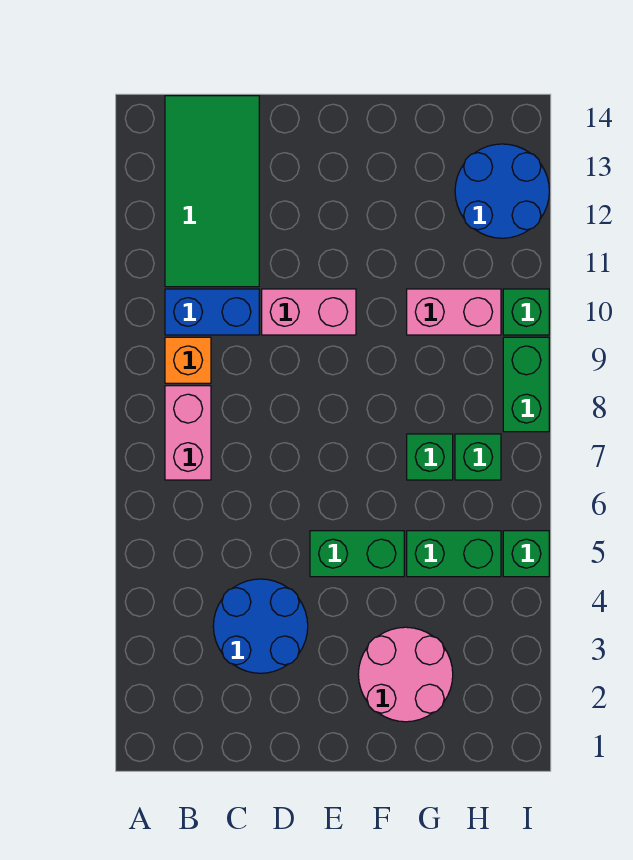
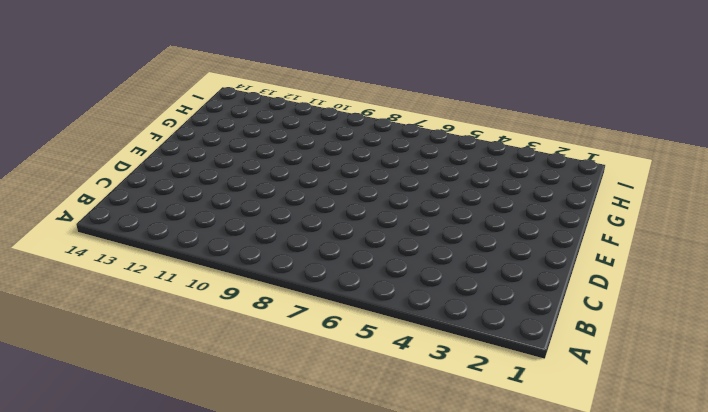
none -> pink 1x2 brick [165,386,211,480]
none -> orange 1x1 brick [165,337,211,383]
none -> blue 1x2 brick [165,289,259,335]

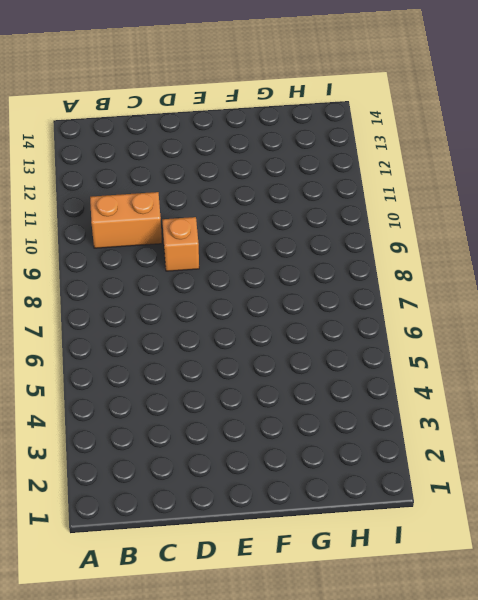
orange 1x2 brick [90,192,162,248] -> blue 1x2 brick [165,289,259,335]
orange 1x1 brick [162,217,199,271] -> orange 1x1 brick moved to [165,337,211,383]
none -> pink 1x2 brick [165,386,211,480]
none -> green 2x4 tile [165,96,259,287]
none -> blue 2x2 round brick [213,579,308,673]

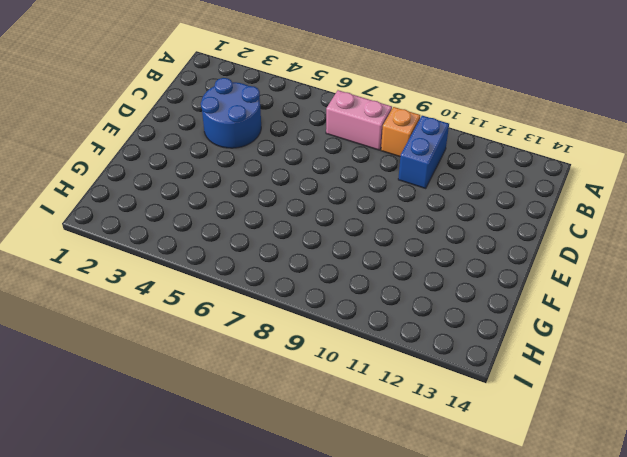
none -> green 2x4 tile [165,96,259,287]
none -> pink 1x2 brick [262,289,356,335]
none -> green 1x2 brick [310,531,404,577]

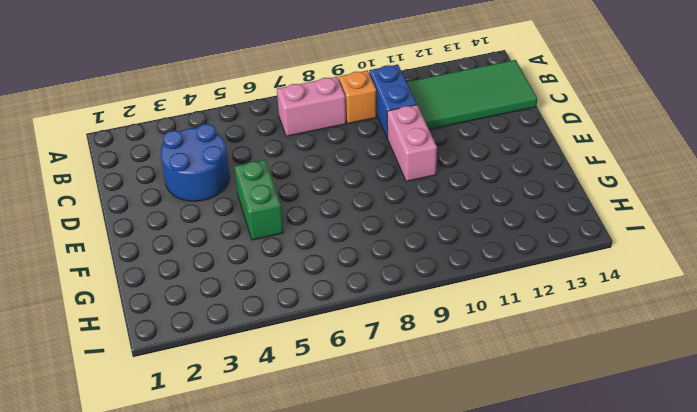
none -> pink 2x2 round brick [358,627,453,722]
none -> green 1x2 brick [407,531,501,577]
none -> green 1x1 brick [407,434,453,480]

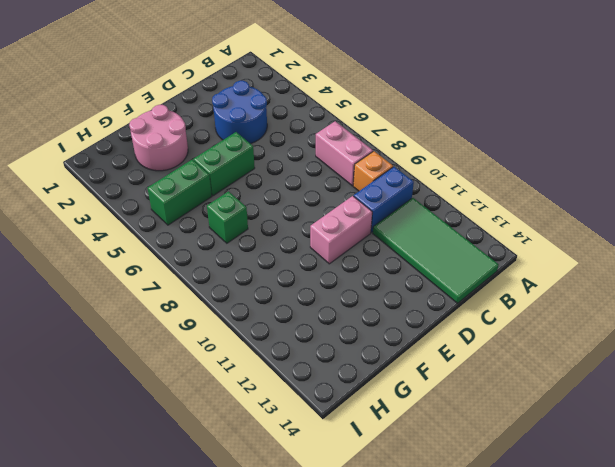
none -> pink 1x2 brick [407,289,501,335]
none -> green 1x1 brick [455,434,501,480]
none -> blue 2x2 round brick [455,144,549,238]

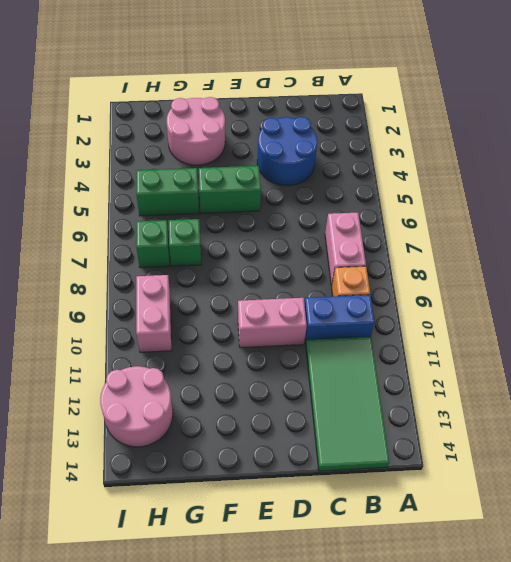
pink 1x2 brick [136,275,172,352] -> pink 1x2 brick turned to [407,289,501,335]
pink 2x2 round brick [100,366,173,447] -> blue 2x2 round brick [455,144,549,238]
none -> green 1x1 brick [503,531,549,577]
none -> green 1x2 brick [503,337,549,432]
none -> green 1x1 brick [503,289,549,335]

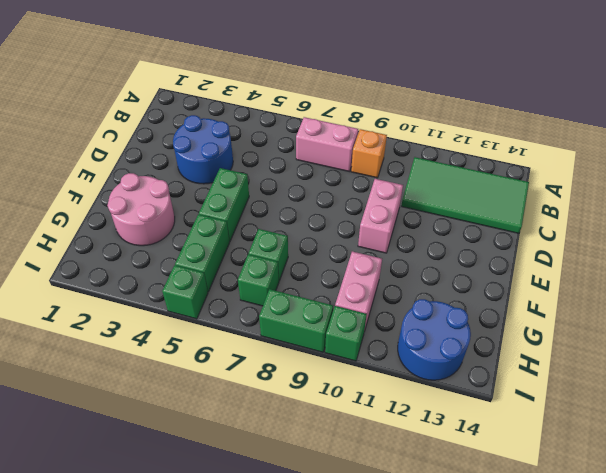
none -> blue 1x2 brick [165,289,259,335]

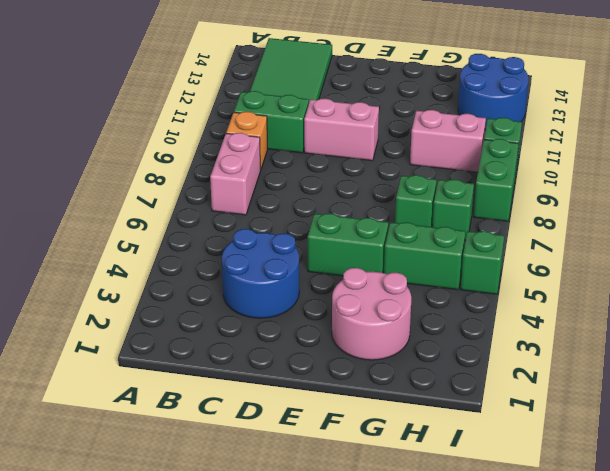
green 1x2 brick [234,91,309,153] -> blue 1x2 brick [165,289,259,335]

